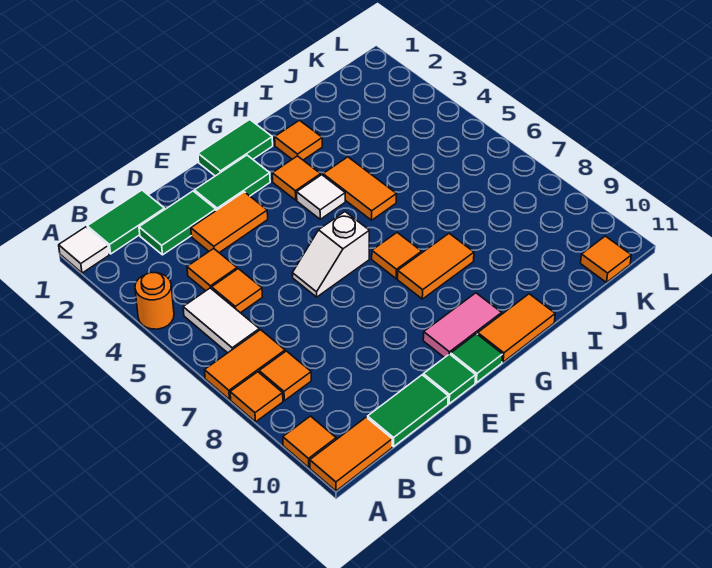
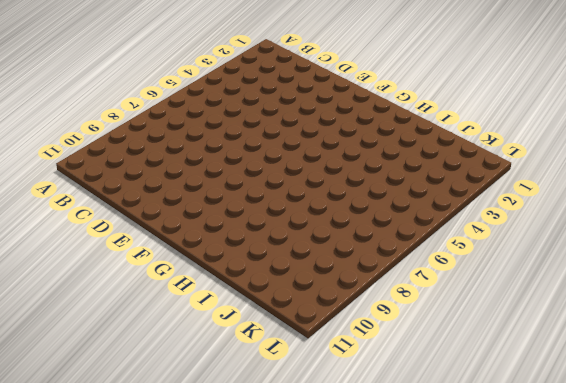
none -> white 1x1 tile [59,227,109,273]
none -> orange 1x1 round brick [135,273,174,329]
none -> orange 1x2 tile [205,330,285,400]

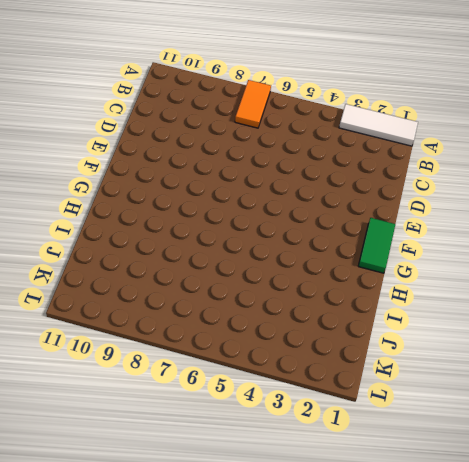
white 1x3 tile [339,104,418,146] -> white 1x1 tile [59,227,109,273]
none -> orange 1x1 round brick [135,273,174,329]
none -> orange 1x1 tile [230,372,283,422]
none -> orange 1x1 tile [283,416,336,467]

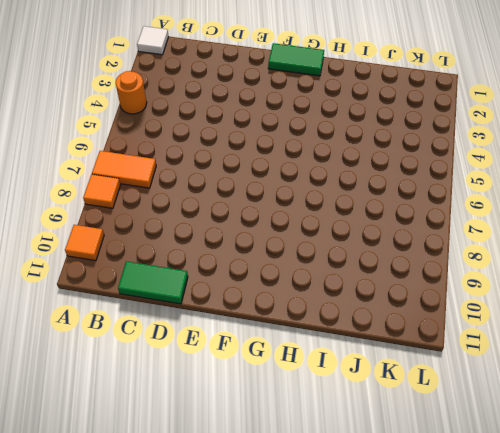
none -> orange 1x2 tile [310,417,392,491]
none -> green 1x2 tile [87,190,165,254]
none -> white 1x2 tile [183,288,259,353]

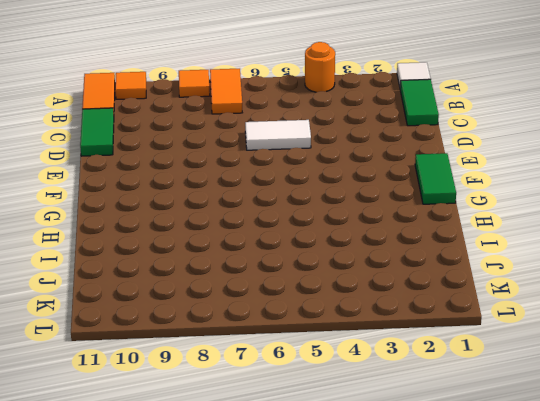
white 1x2 tile [245,120,311,150] -> white 1x2 tile moved to [183,288,259,353]
none -> orange 1x1 tile [259,351,311,401]
none -> green 1x2 tile [139,191,216,255]
none -> orange 1x1 tile [187,249,237,291]

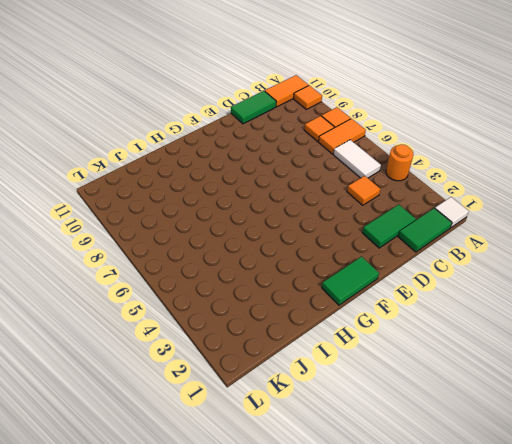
none -> orange 1x1 tile [212,269,263,313]
none -> orange 1x2 tile [191,192,268,253]
none -> green 1x2 tile [194,155,270,210]

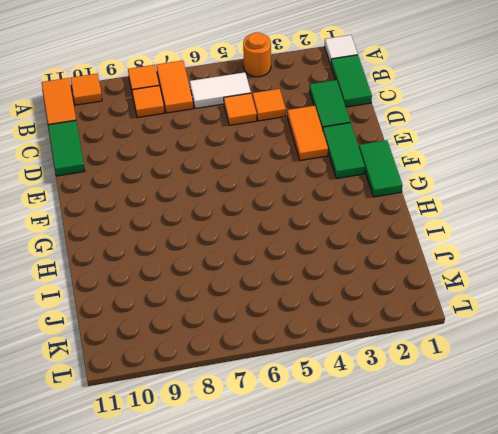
none -> white 1x2 slope [292,212,369,297]
none -> green 1x1 tile [423,354,476,404]
none -> pink 1x2 tile [423,293,502,358]

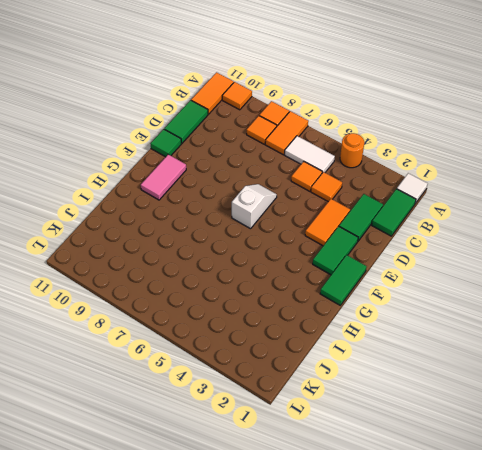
none -> green 1x1 tile [451,334,503,383]
none -> orange 1x1 tile [272,156,321,200]
none -> white 1x1 tile [297,175,345,219]

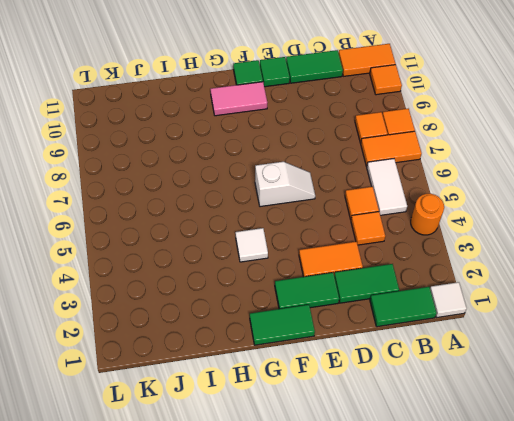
none -> orange 1x1 tile [272,156,321,200]
none -> orange 1x1 tile [372,233,422,279]
none -> orange 1x2 tile [398,234,474,299]

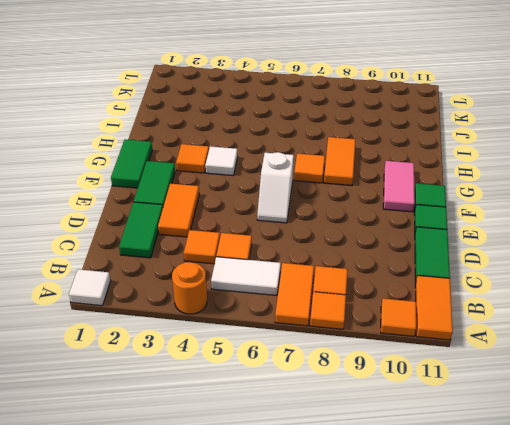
none -> green 1x2 tile [87,190,165,254]
none -> orange 1x2 tile [478,294,555,362]
none -> orange 1x1 tile [275,120,322,160]

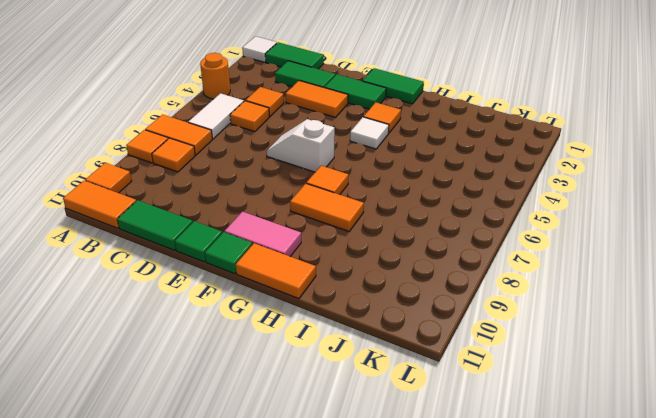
none -> orange 1x1 tile [275,120,322,160]
none -> orange 1x2 tile [323,157,396,220]
none -> orange 1x1 tile [580,236,631,282]

